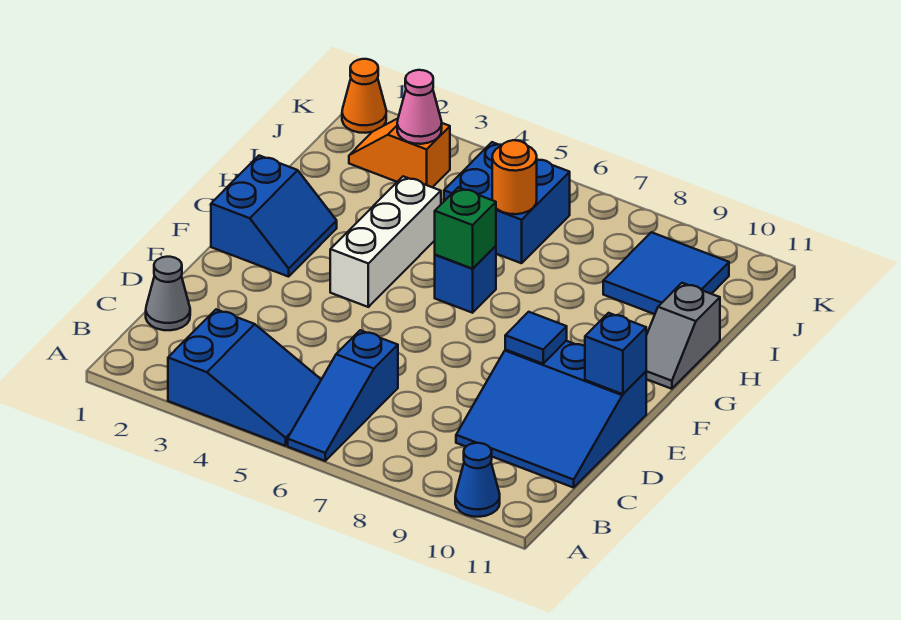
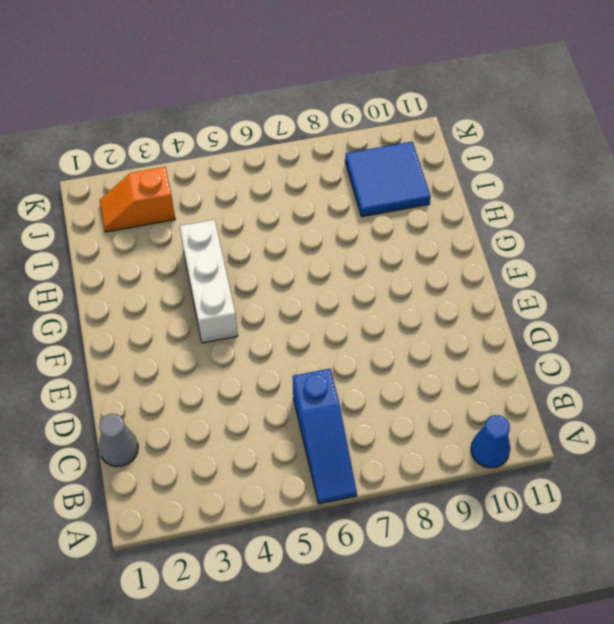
none -> blue 2x3 slope [168,309,321,446]
none -> blue 3x3 slope [456,341,647,488]
none -> blue 2x2 slope [211,156,337,277]

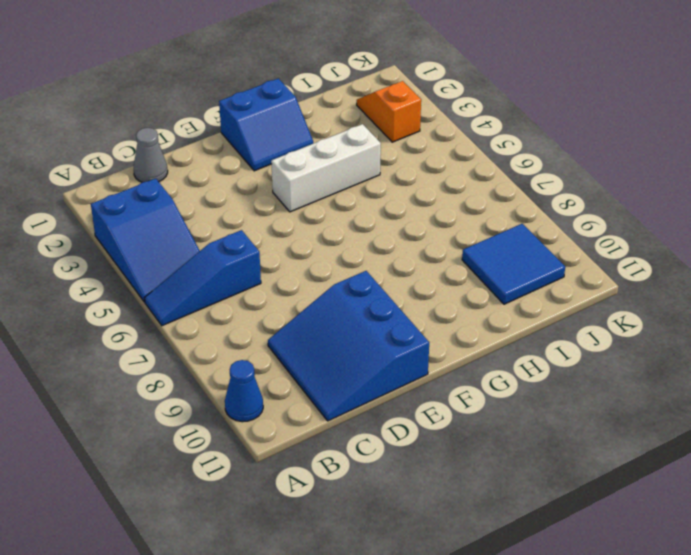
none -> blue 1x1 brick [435,246,496,313]
none -> grey 1x2 slope [646,283,720,389]
none -> blue 2x2 brick [444,142,570,263]

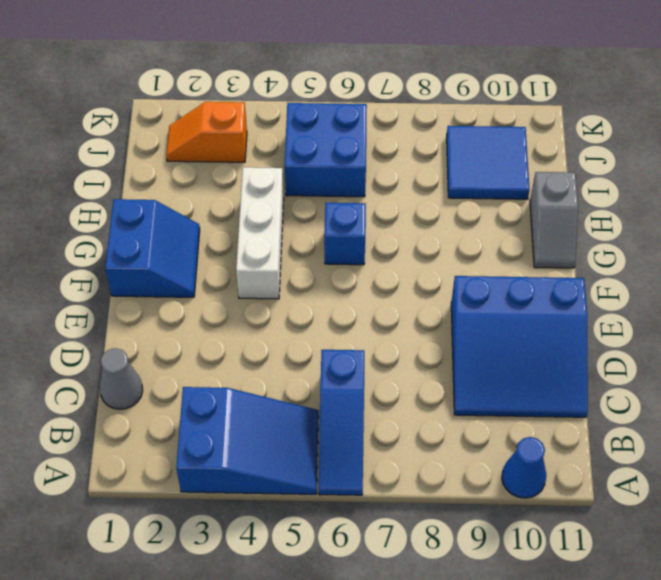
none -> orange 1x1 cone [342,59,386,133]
none -> blue 1x1 tile [505,312,567,364]
none -> blue 1x1 brick [585,313,646,394]

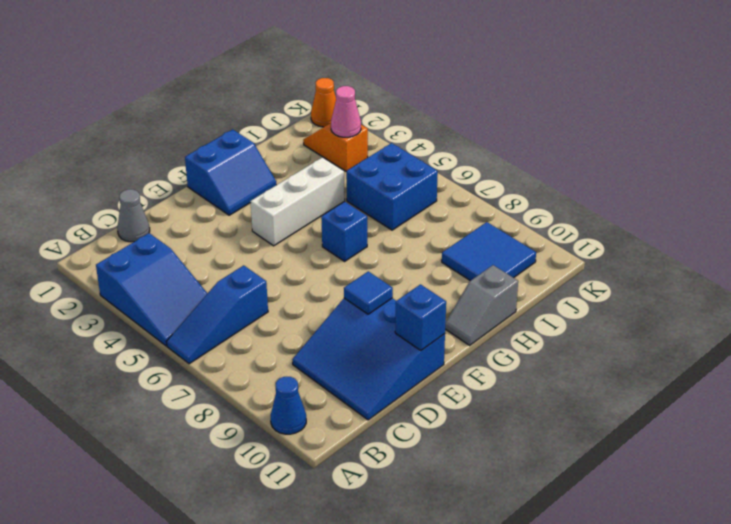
none -> green 1x1 brick [435,187,496,269]
none -> orange 1x1 round brick [492,140,537,214]

